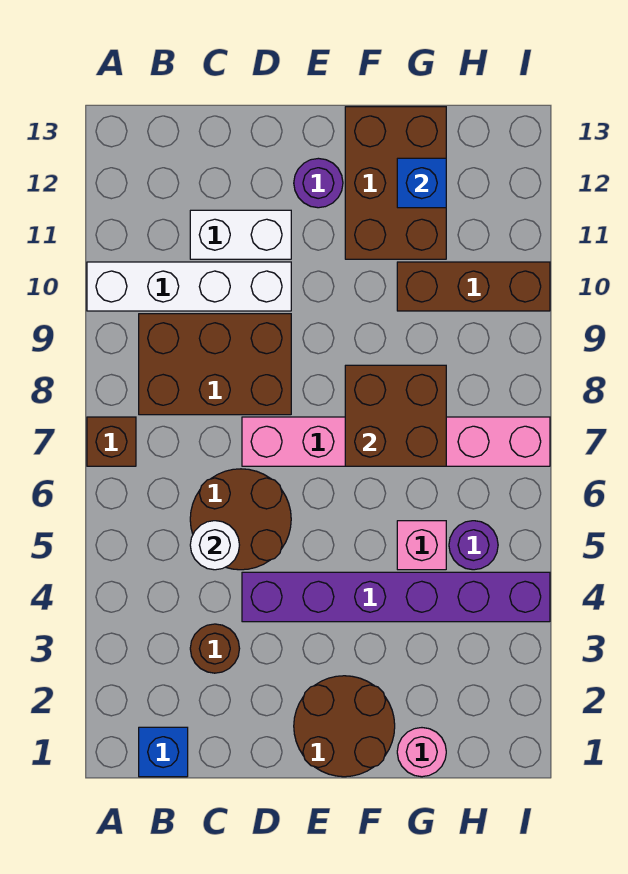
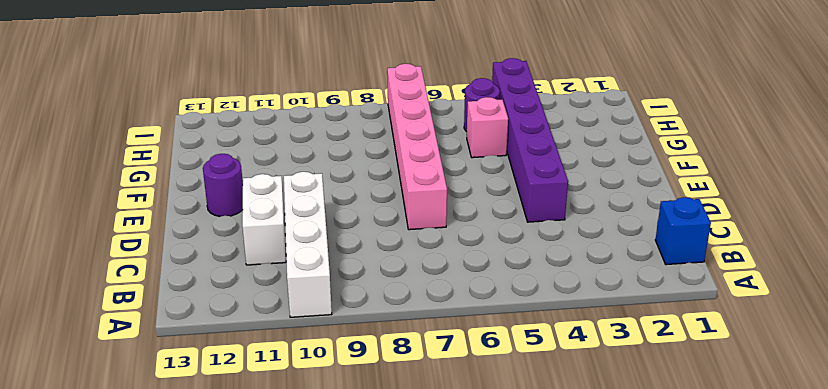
none -> brown 1x1 brick [87,417,136,466]
none -> brown 2x3 brick [139,314,291,415]
none -> brown 1x1 round brick [190,624,240,673]

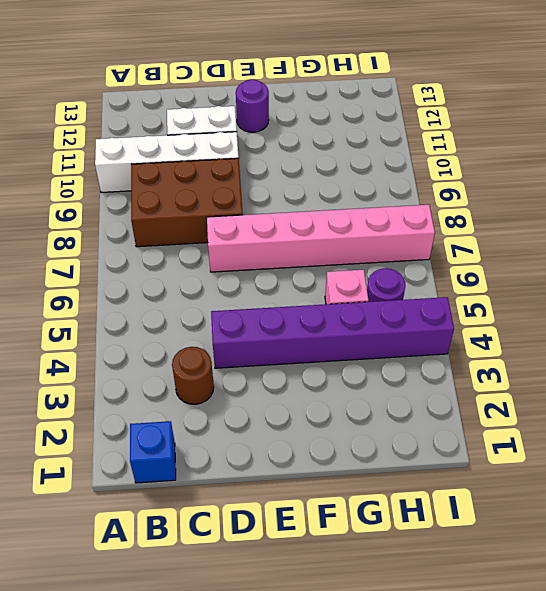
none -> brown 1x1 brick [87,417,136,466]
none -> brown 2x2 round brick [190,469,291,570]
none -> brown 2x2 round brick [294,676,395,777]

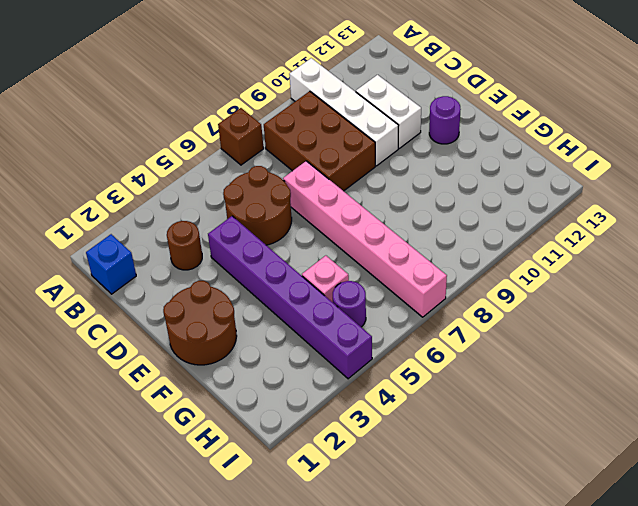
none -> brown 2x3 brick [345,107,446,259]
none -> pink 1x1 round brick [397,728,446,777]
none -> brown 1x3 brick [397,262,550,311]

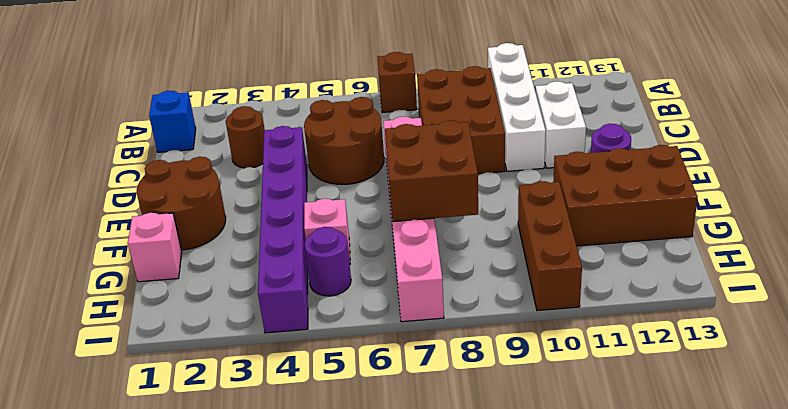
pink 1x1 brick [128,213,182,282] -> pink 1x1 round brick [397,728,446,777]
none -> white 1x1 round brick [190,521,239,570]
none -> blue 1x1 brick [397,158,446,208]

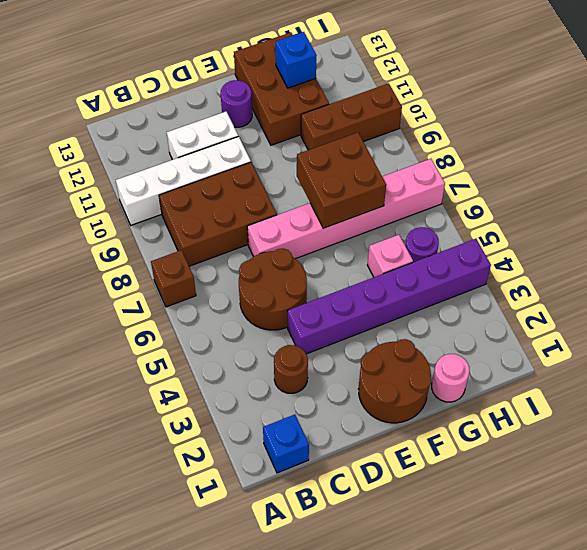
none -> white 1x1 round brick [190,521,239,570]

